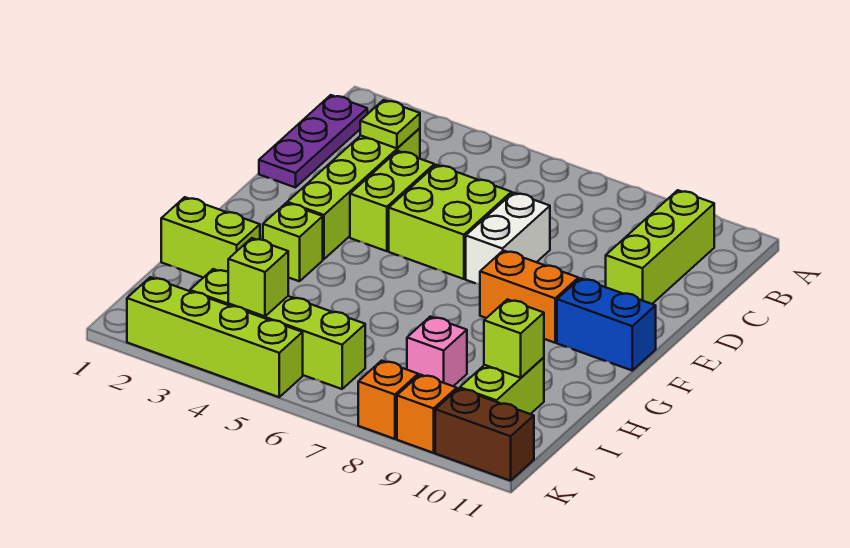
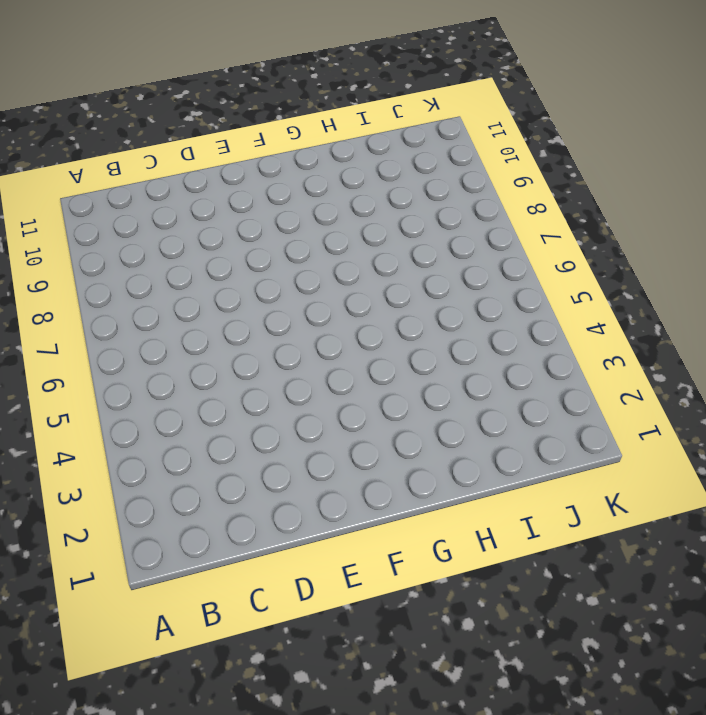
none -> purple 1x3 plate [259,95,367,188]
none -> lime 1x3 brick [606,190,714,304]
none -> lime 1x4 brick [287,128,420,259]

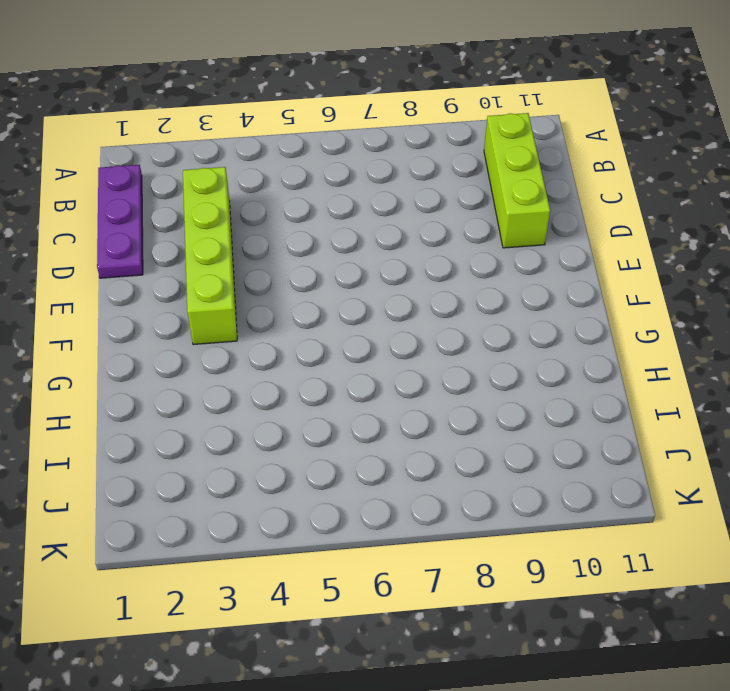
none -> lime 1x2 brick [350,151,434,251]
none -> lime 2x2 brick [389,165,511,279]
none -> white 1x2 brick [466,193,550,284]

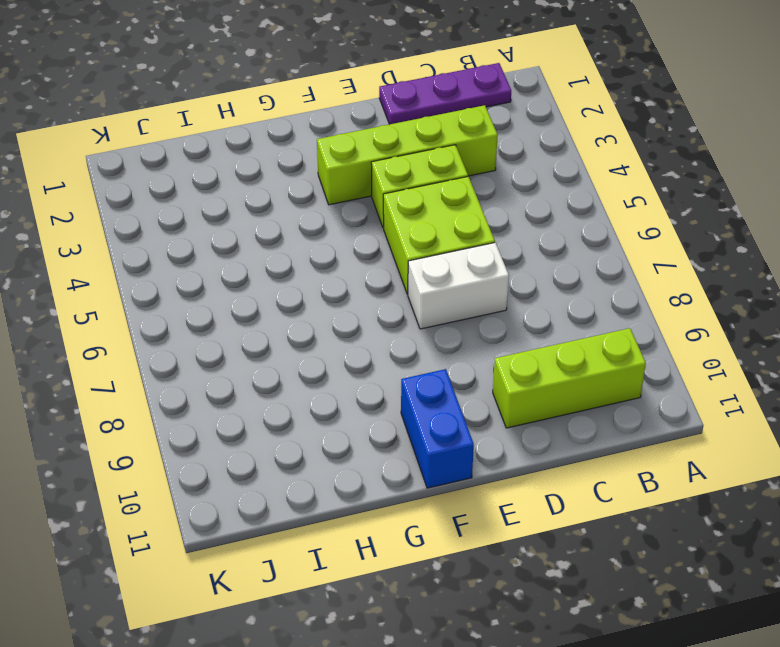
none -> orange 1x2 brick [480,250,578,343]
none -> lime 1x1 brick [263,203,323,281]
none -> lime 1x2 brick [161,197,260,278]

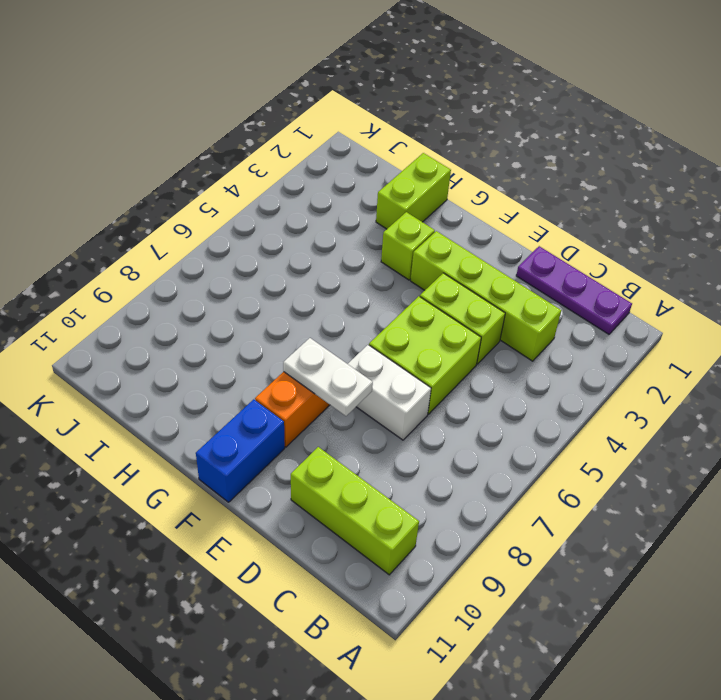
white 1x2 plate [283,338,373,416] -> none
none -> pink 1x1 brick [407,317,467,386]
none -> lime 1x2 brick [460,357,544,414]
none -> lime 1x4 brick [190,269,365,389]

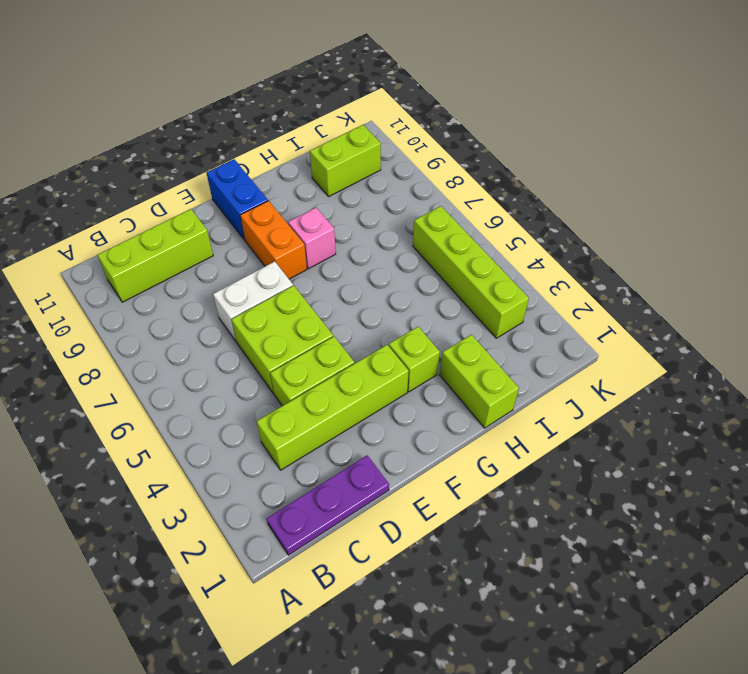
pink 1x1 brick [288,208,336,269] -> pink 1x1 brick moved to [407,317,467,386]
none -> lime 1x4 brick [127,277,303,397]
none -> orange 1x1 brick [358,361,418,439]
none -> orange 1x1 brick [397,375,457,453]

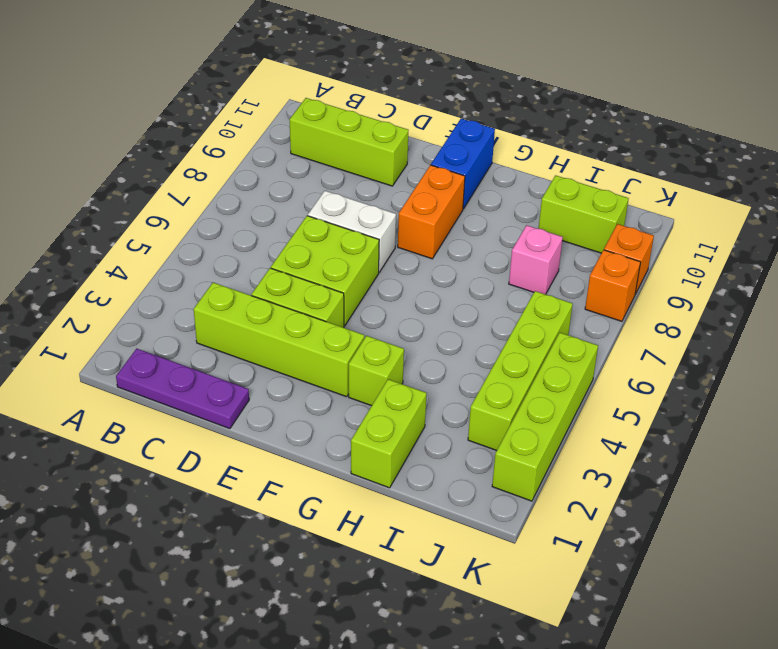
none -> brown 1x2 brick [435,388,534,481]
none -> lime 1x1 plate [360,100,420,148]
none -> lime 1x1 brick [484,299,544,378]

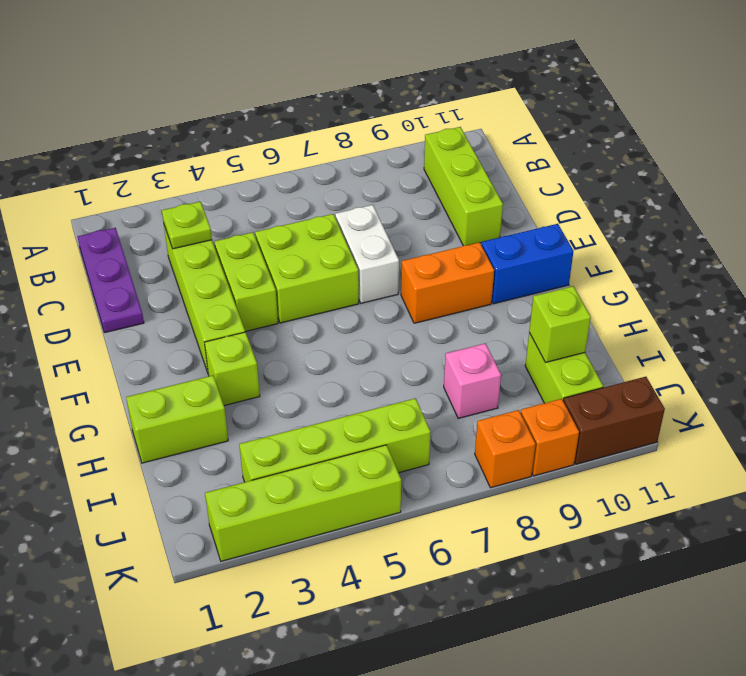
none -> lime 1x1 brick [228,238,288,316]

